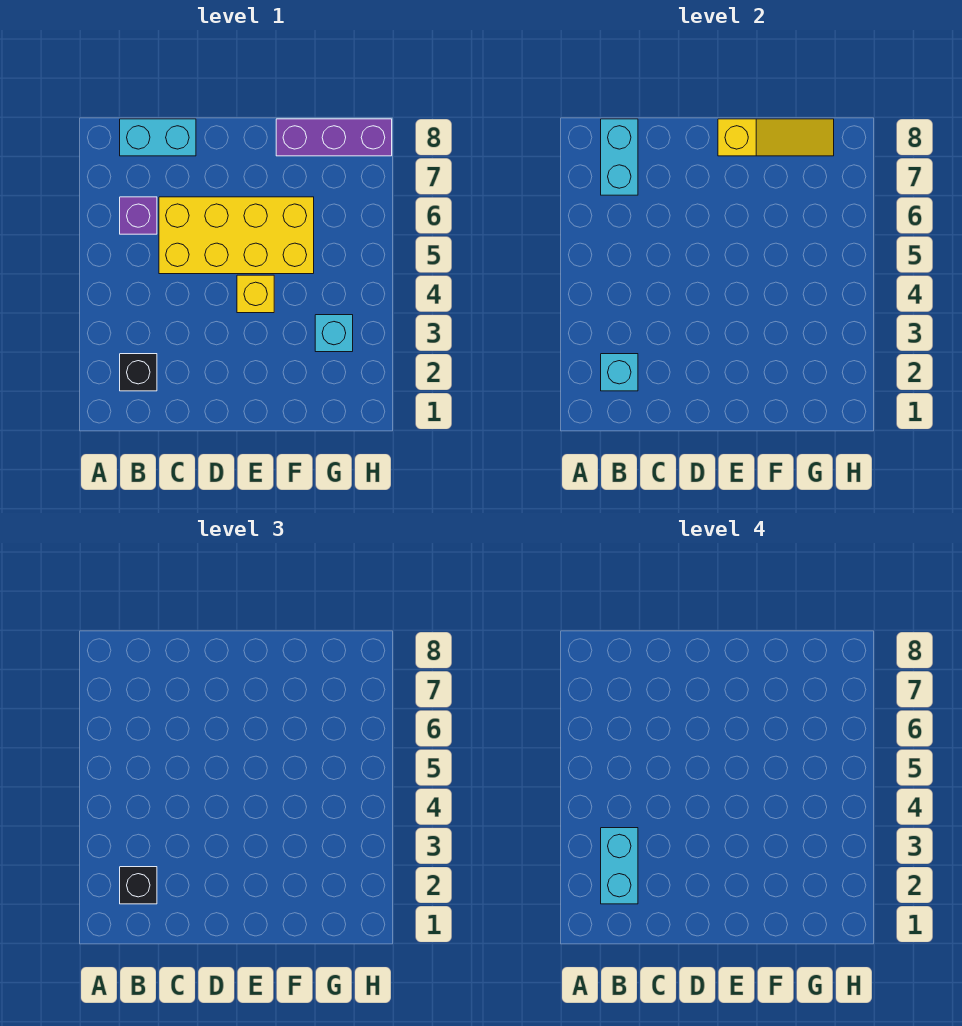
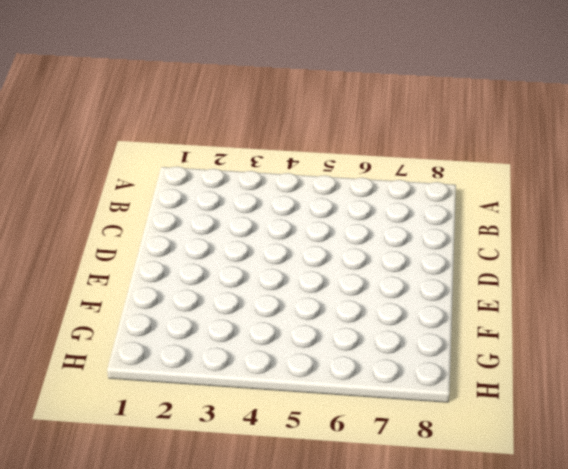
none -> black 1x1 brick [120,354,157,391]
none -> purple 1x1 brick [120,197,157,234]
none -> cyan 1x2 brick [120,119,196,156]

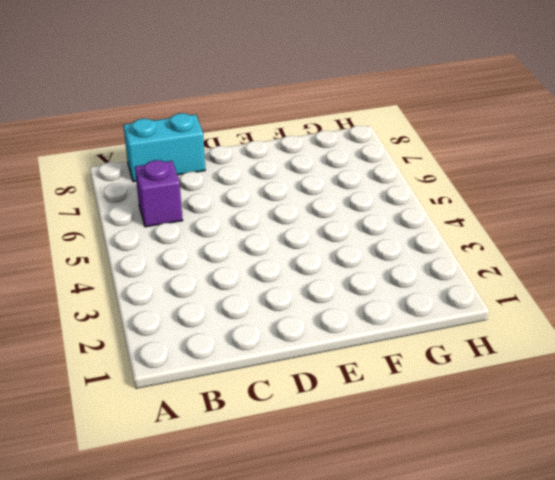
none -> black 1x1 brick [120,354,157,391]
none -> yellow 2x4 brick [159,197,314,274]
none -> yellow 1x1 brick [237,275,274,313]

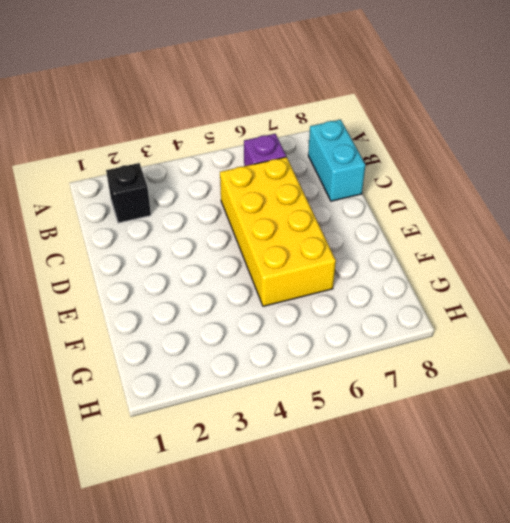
none -> yellow 1x1 brick [237,275,274,313]
none -> purple 1x3 brick [276,119,392,156]
none -> cyan 1x1 brick [315,315,353,352]

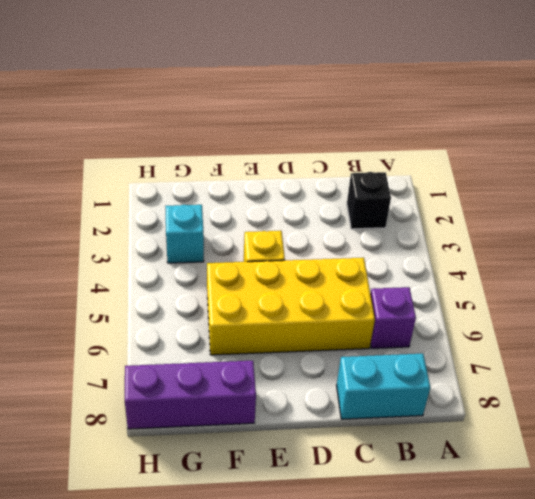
none -> cyan 1x1 brick [601,354,638,391]
none -> cyan 1x2 brick [601,119,638,195]
none -> yellow 1x3 slope [718,119,834,156]

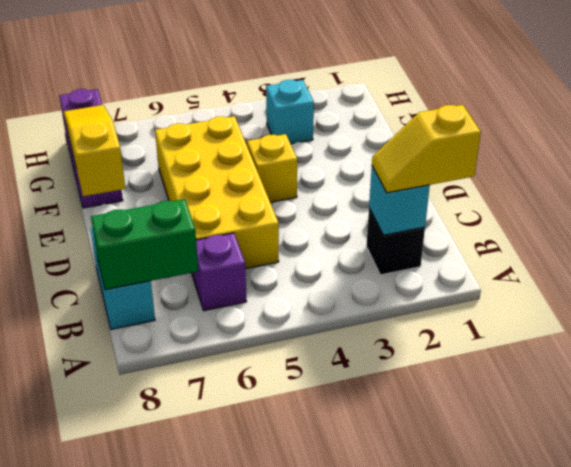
yellow 1x2 slope [372,105,481,193] -> black 1x1 brick [120,867,157,904]
green 1x2 brick [91,199,198,290] -> cyan 1x2 brick [601,119,638,195]
none -> cyan 1x2 brick [601,828,638,904]

